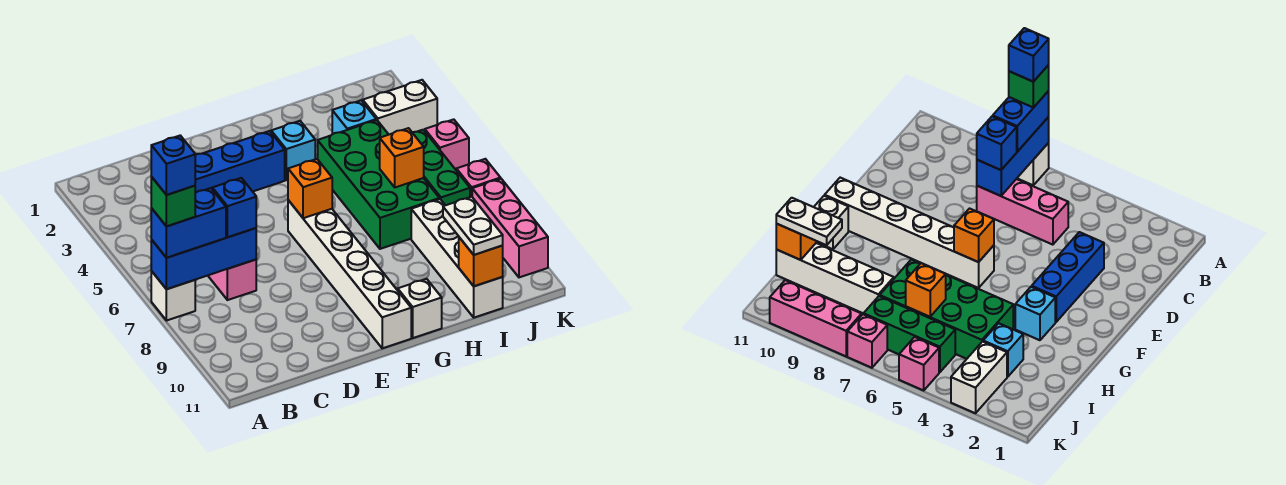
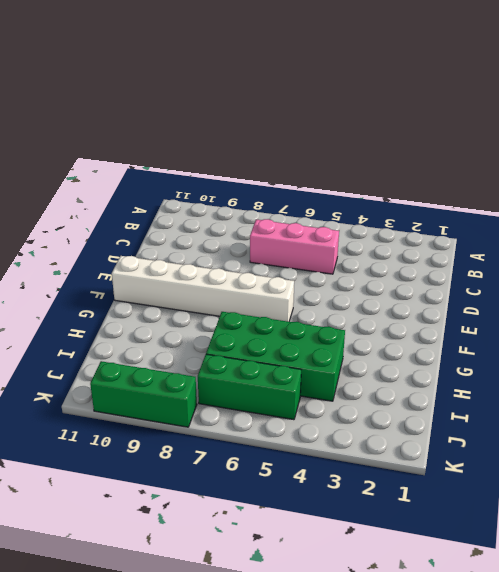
green 1x3 brick [90,361,197,427] -> pink 1x3 brick [472,179,548,277]
none -> white 1x1 brick [151,271,195,321]
none -> blue 1x3 brick [195,131,285,193]
none -> cyan 1x1 brick [271,121,315,180]

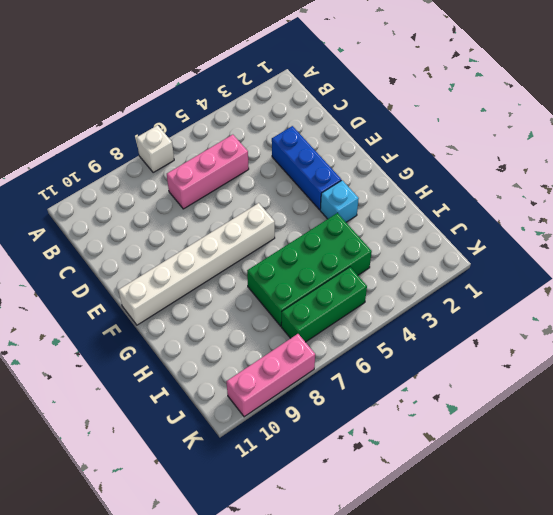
none -> white 1x1 brick [398,279,442,338]
none -> cyan 1x1 brick [332,100,376,134]
none -> white 1x4 brick [411,199,503,318]

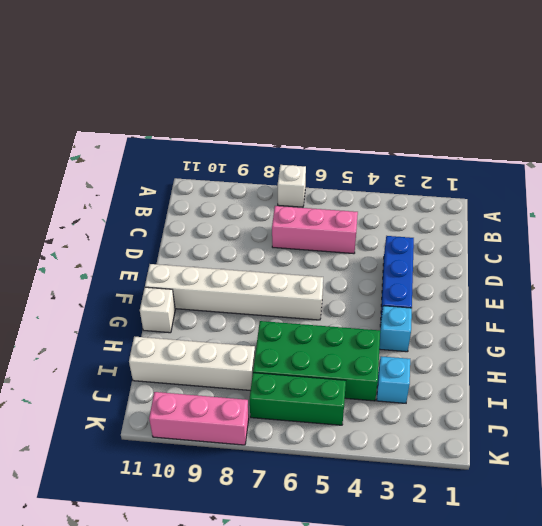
none -> white 1x2 brick [363,80,437,134]
none -> pink 1x1 brick [425,119,469,170]
none -> pink 1x1 brick [456,159,501,197]

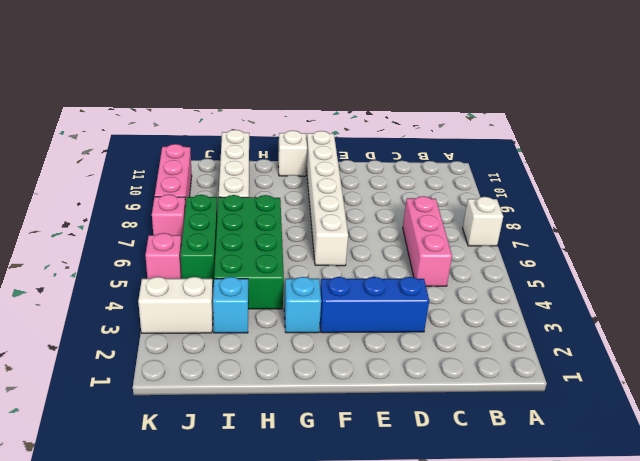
none -> blue 1x3 brick [151,228,256,289]
none -> orange 1x1 brick [288,159,332,218]
none -> orange 1x1 brick [380,128,424,187]

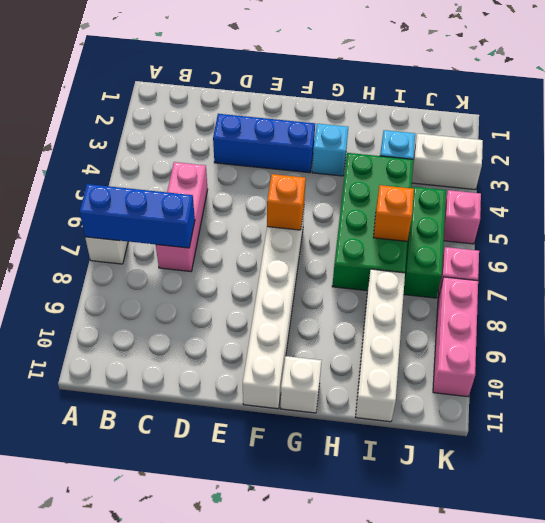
none -> orange 1x1 brick [459,237,503,286]
none -> blue 1x2 brick [151,188,226,258]
none -> blue 1x1 brick [212,178,256,237]

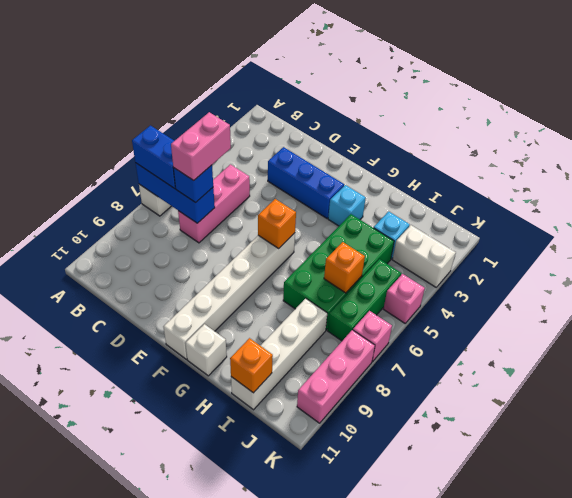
pink 1x2 brick [171,112,231,180] -> none
none -> white 1x2 plate [443,197,503,255]
none -> green 1x1 brick [151,177,195,226]
none -> blue 1x1 brick [151,136,195,195]

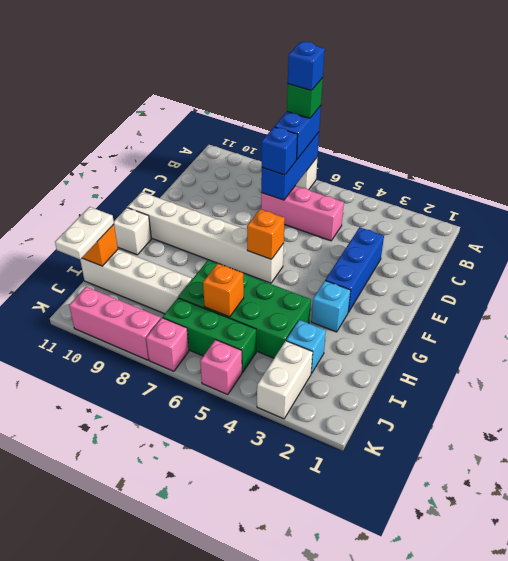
white 1x2 plate [55,207,114,260] -> white 1x2 plate turned to [443,197,503,255]

